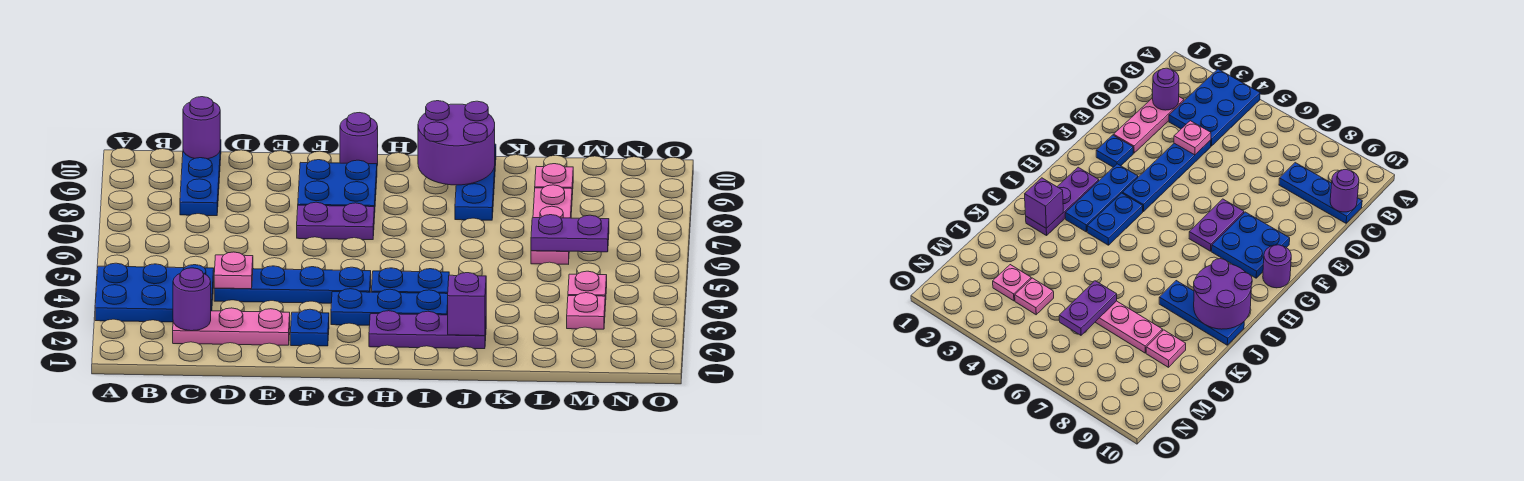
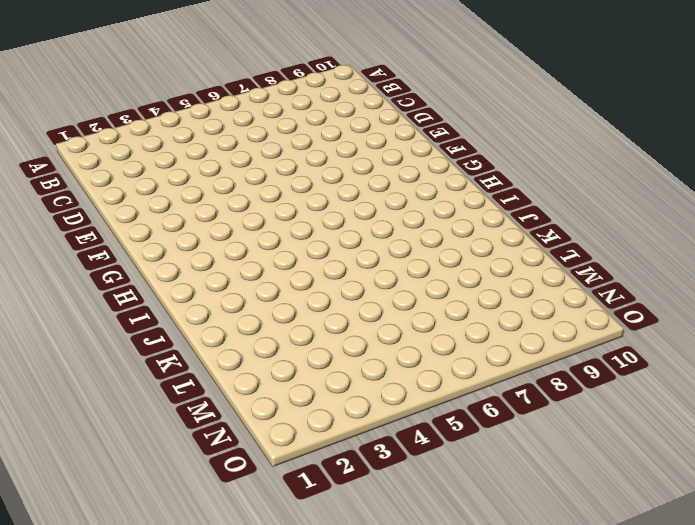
none -> blue 2x3 plate [95,263,214,322]
none -> pink 1x3 plate [173,308,290,345]
none -> blue 1x3 plate [180,140,221,216]

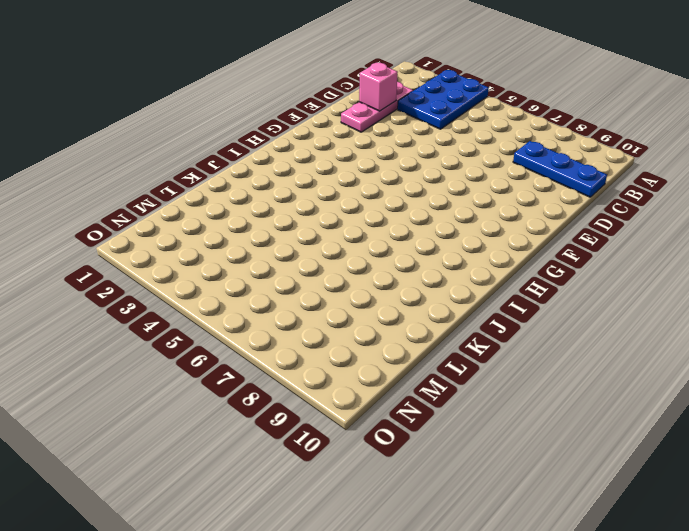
pink 1x1 brick [359,63,398,111] -> none
none -> blue 1x4 plate [214,266,371,303]
none -> blue 1x1 plate [290,309,329,346]
none -> purple 1x2 plate [297,202,374,240]

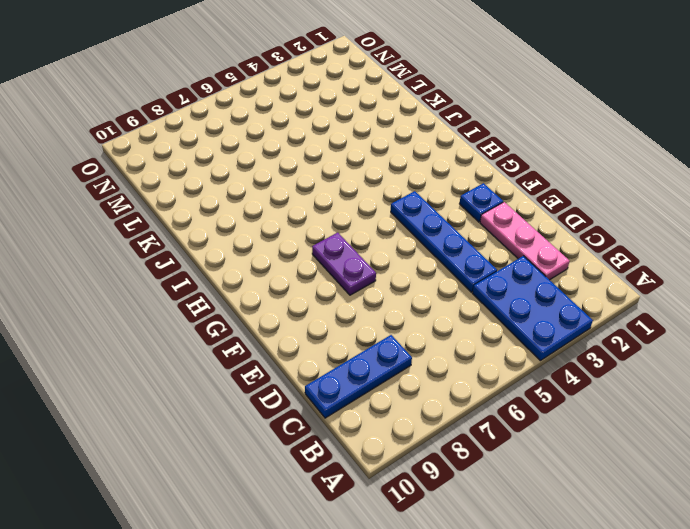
none -> blue 2x2 plate [298,160,377,218]
none -> blue 1x3 plate [331,289,448,325]
none -> purple 1x1 round brick [340,113,378,165]

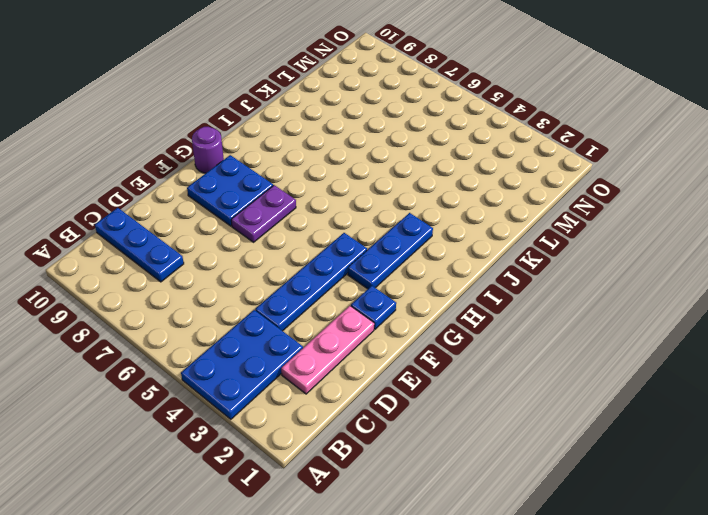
none -> purple 1x3 plate [369,311,486,349]
none -> blue 1x2 plate [371,268,449,294]
none -> blue 1x3 plate [455,144,496,220]

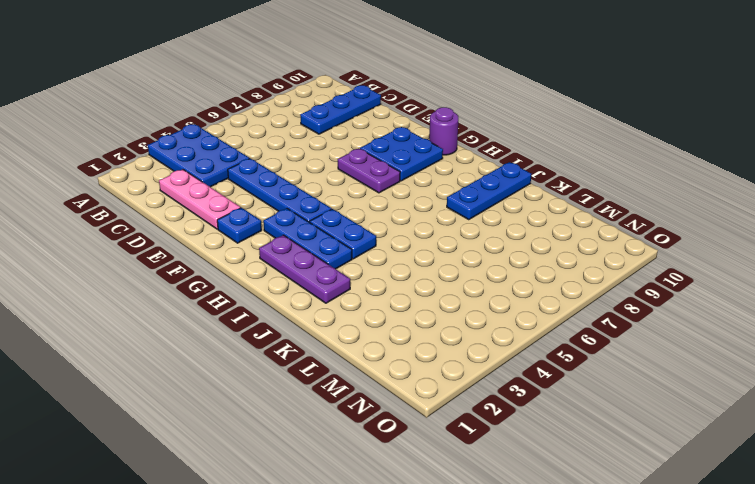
none -> pink 1x3 plate [531,185,572,264]
none -> pink 1x1 plate [535,164,573,195]
none -> pink 1x1 plate [567,293,605,329]

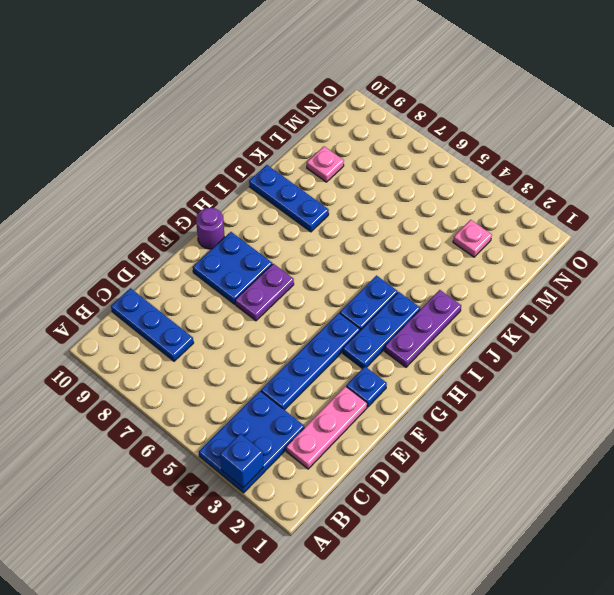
blue 1x1 brick [220,434,263,488] -> none
none -> pink 1x3 plate [531,185,572,264]
none -> pink 1x1 plate [568,271,607,305]
none -> purple 1x1 round brick [173,268,211,331]

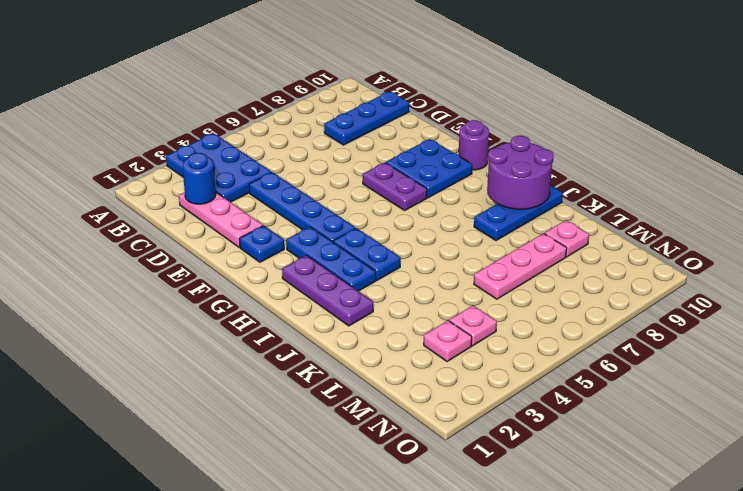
blue 1x1 round brick [183,153,216,204] -> purple 1x1 round brick [173,268,211,331]
none -> purple 1x1 round brick [183,97,220,159]
none -> pink 1x1 plate [214,252,253,289]
none -> purple 1x1 brick [448,273,486,336]

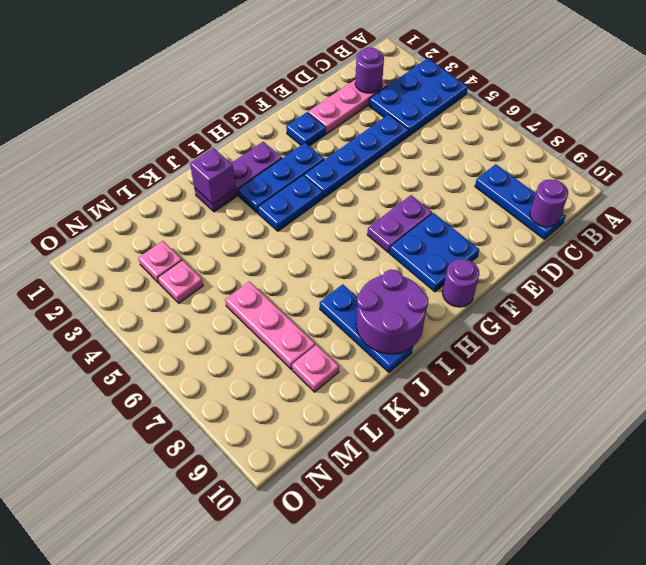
none -> pink 1x1 plate [214,252,253,289]
none -> purple 1x2 plate [531,215,609,252]

